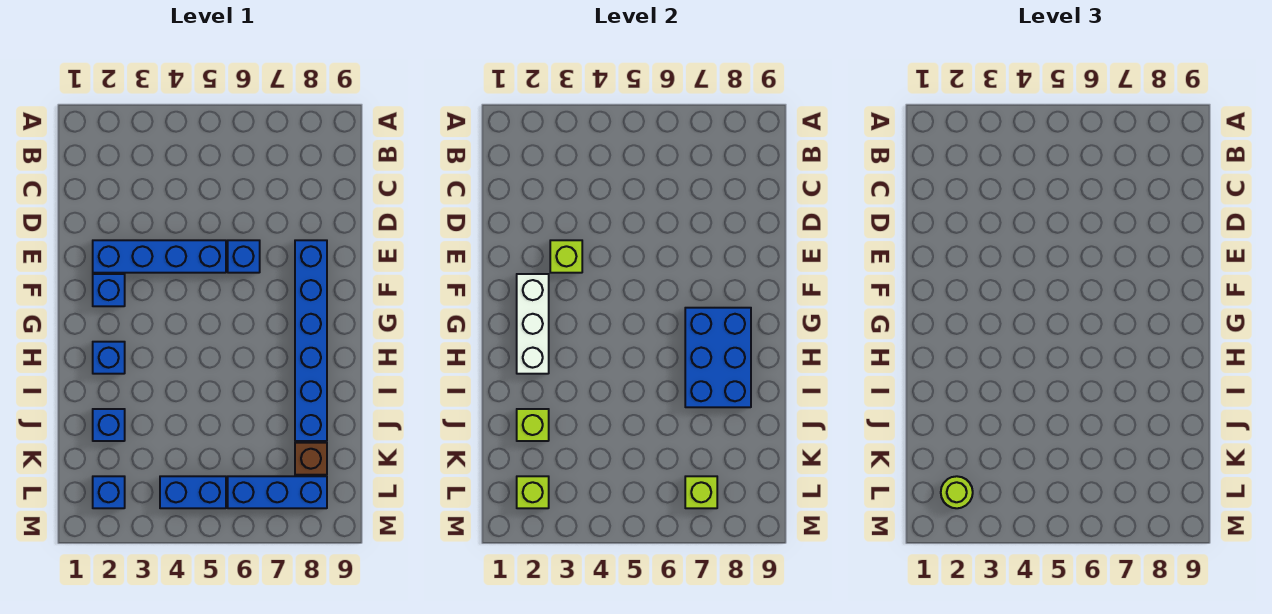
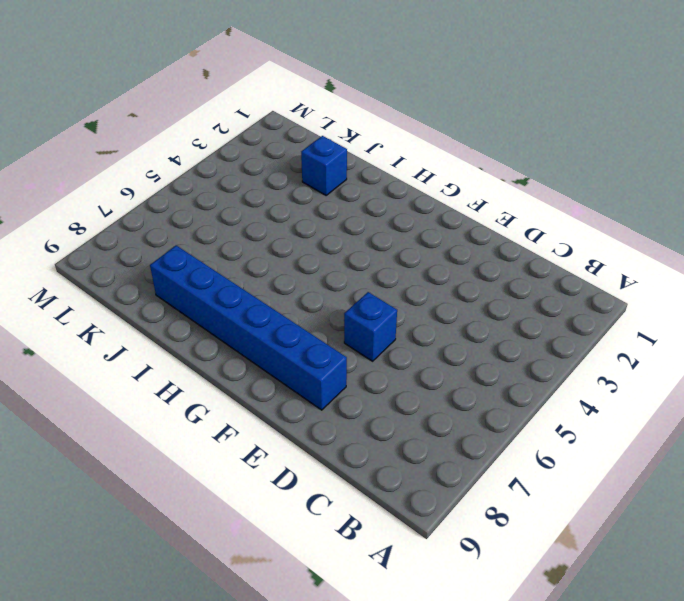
none -> blue 1x4 brick [93,240,226,273]
none -> blue 1x1 brick [93,274,125,306]
none -> blue 1x1 brick [93,342,125,374]

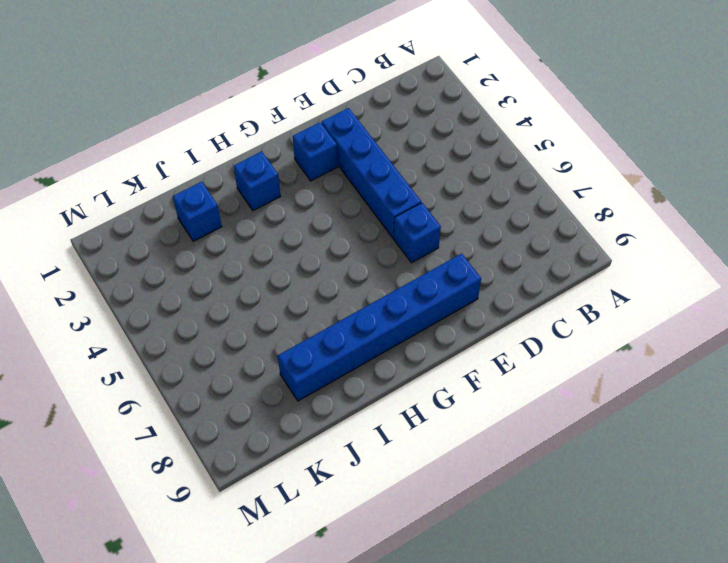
none -> brown 1x1 brick [295,443,327,475]
none -> blue 1x1 brick [93,476,125,508]
none -> blue 1x2 brick [160,476,226,508]

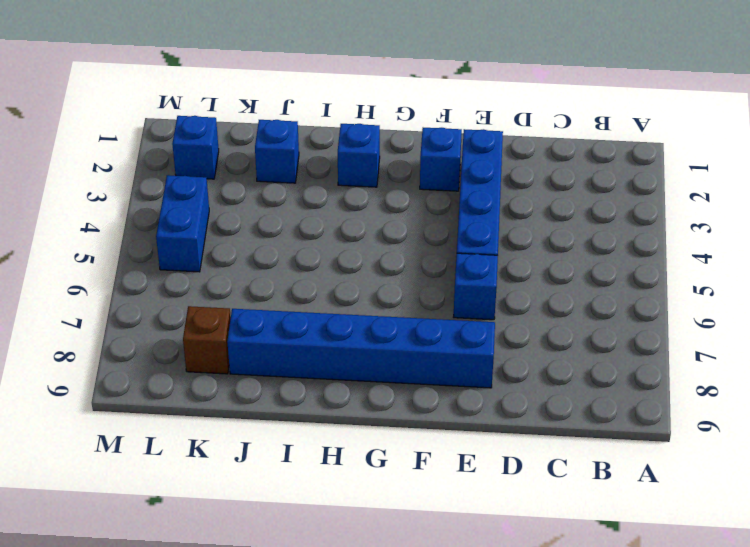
none -> blue 1x3 brick [228,476,327,508]
none -> lime 1x1 brick [550,240,582,273]
none -> white 1x3 brick [517,274,549,374]

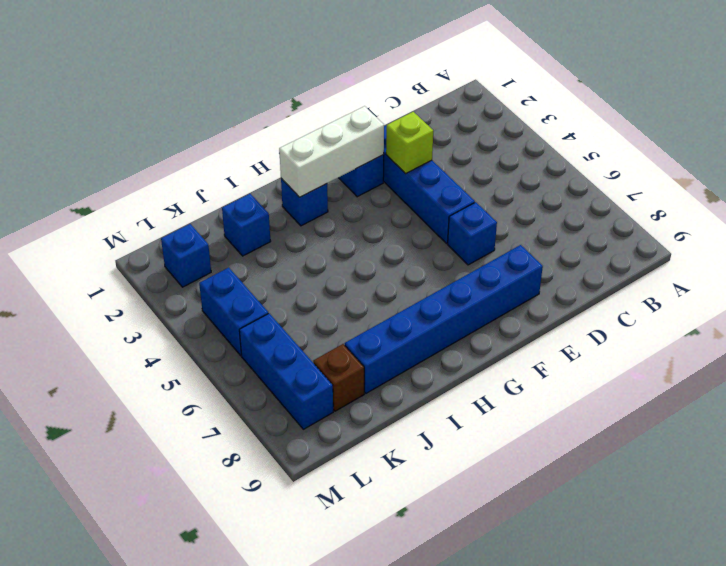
none -> blue 2x3 brick [685,308,751,407]
none -> lime 1x1 brick [517,409,549,441]
none -> lime 1x1 brick [517,476,549,508]

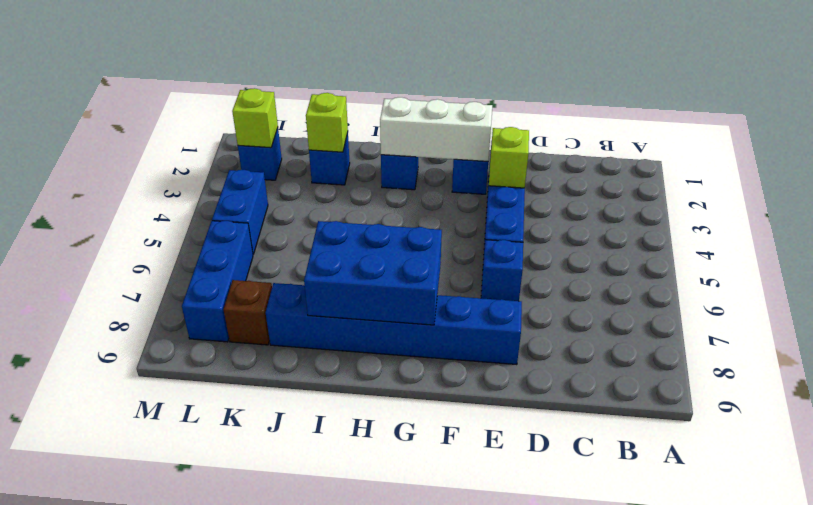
none -> lime 1x1 brick [685,476,717,508]
none -> lime 1x1 round brick [941,476,973,508]

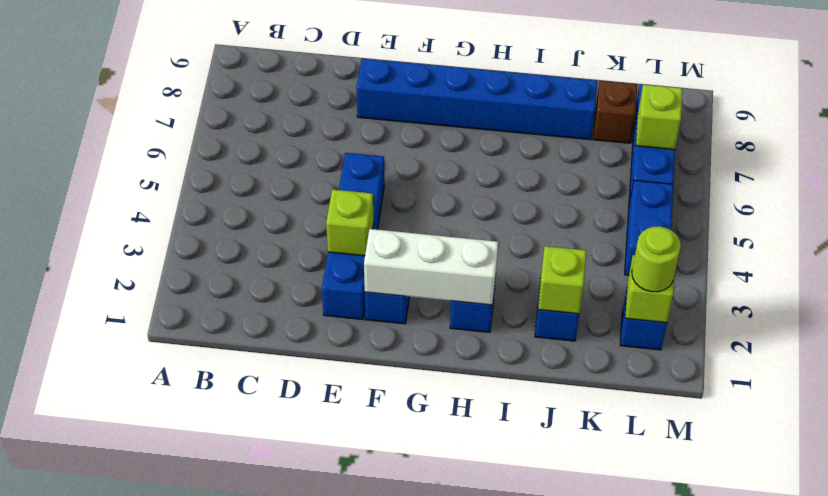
none -> blue 1x1 brick [228,240,260,273]
none -> blue 2x3 brick [685,308,751,407]

